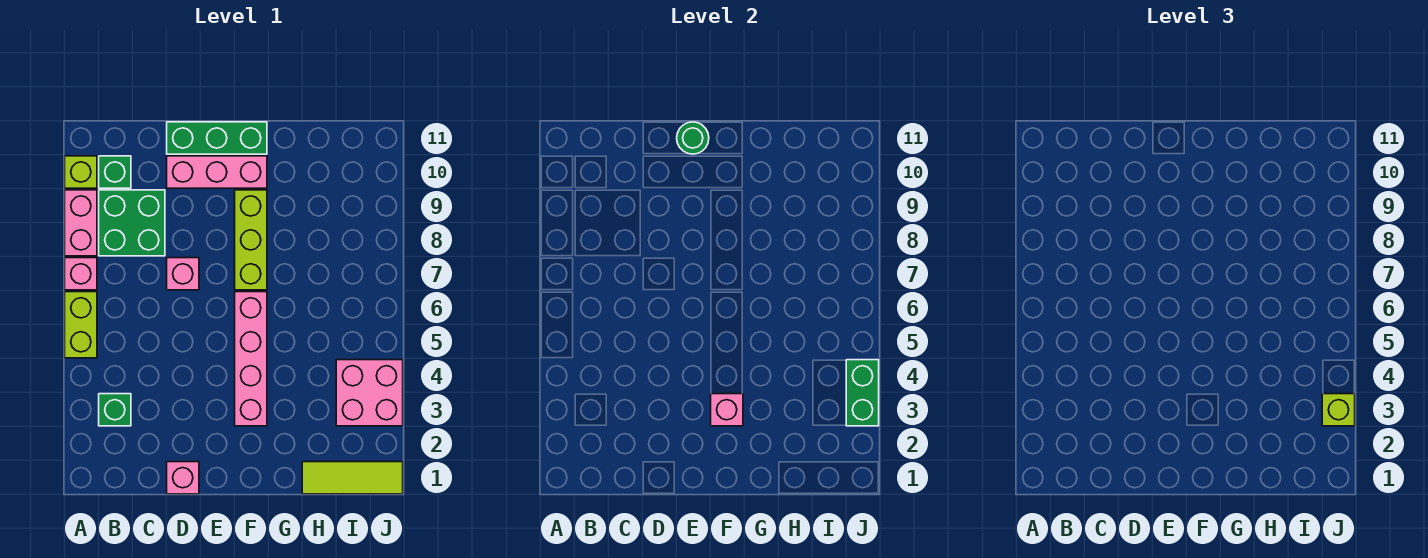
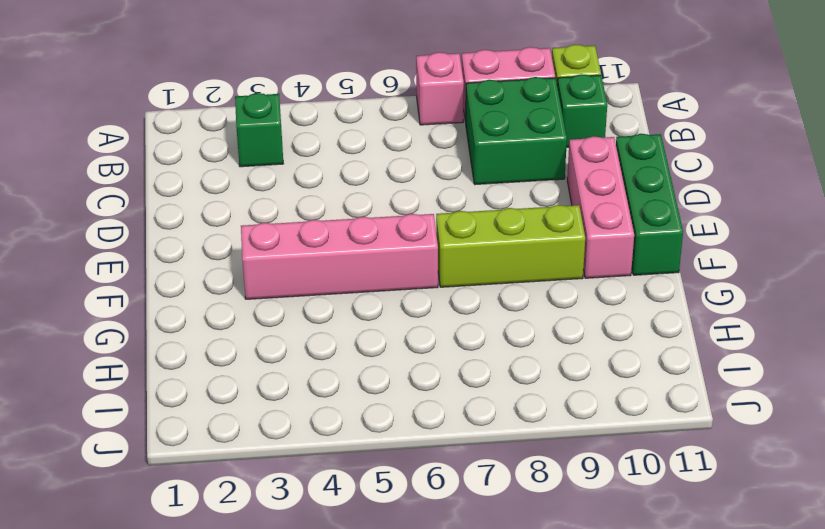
none -> lime 1x2 brick [65,292,97,358]
none -> pink 1x1 brick [167,462,199,494]
none -> pink 1x1 brick [167,258,199,290]

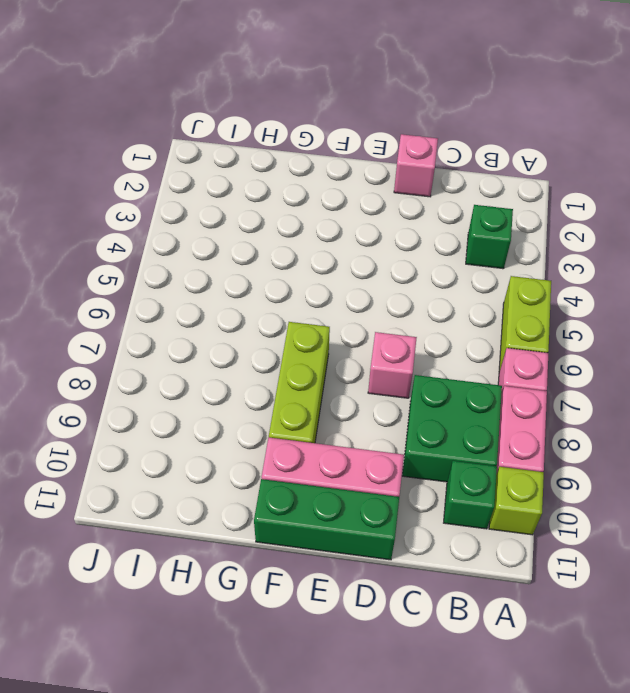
none -> pink 1x4 brick [235,292,267,426]
none -> lime 1x3 tile [302,462,403,494]
none -> pink 2x2 brick [336,360,403,426]

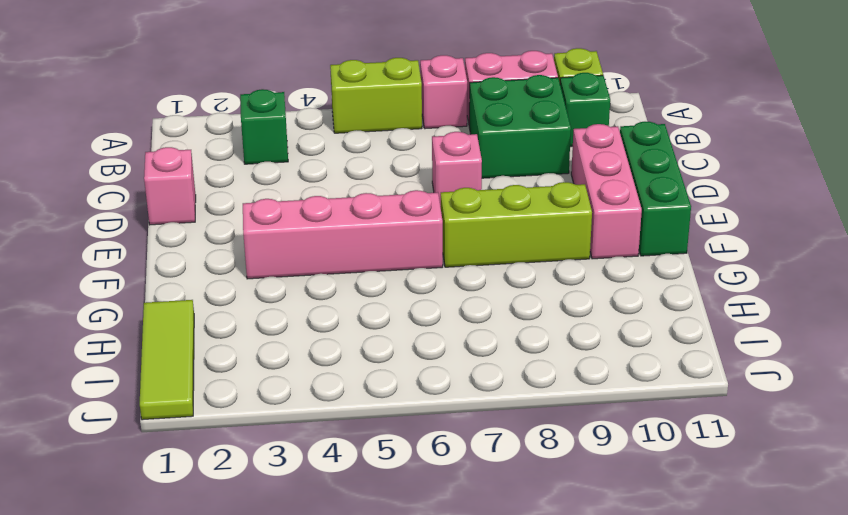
none -> pink 2x2 brick [336,360,403,426]
none -> green 1x1 round brick [677,122,709,154]
none -> pink 1x1 brick [711,394,743,426]

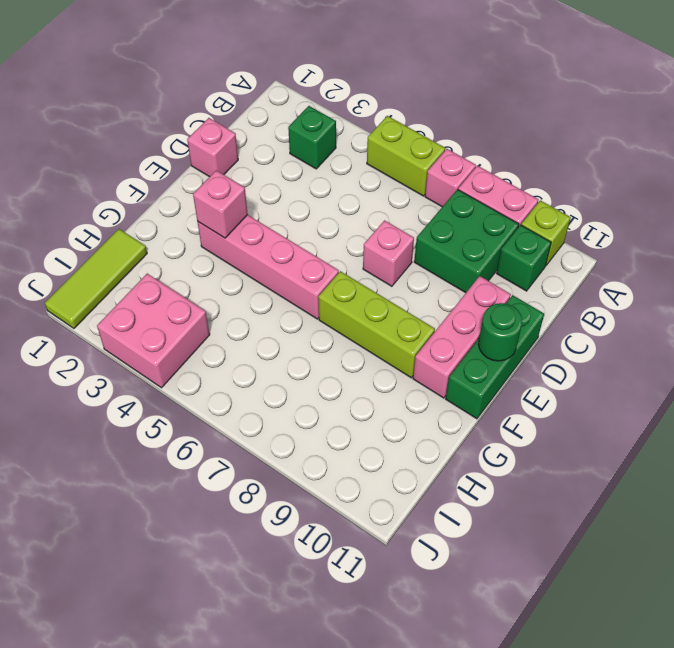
none -> green 1x2 brick [846,360,879,426]
none -> lime 1x1 brick [1322,394,1355,426]

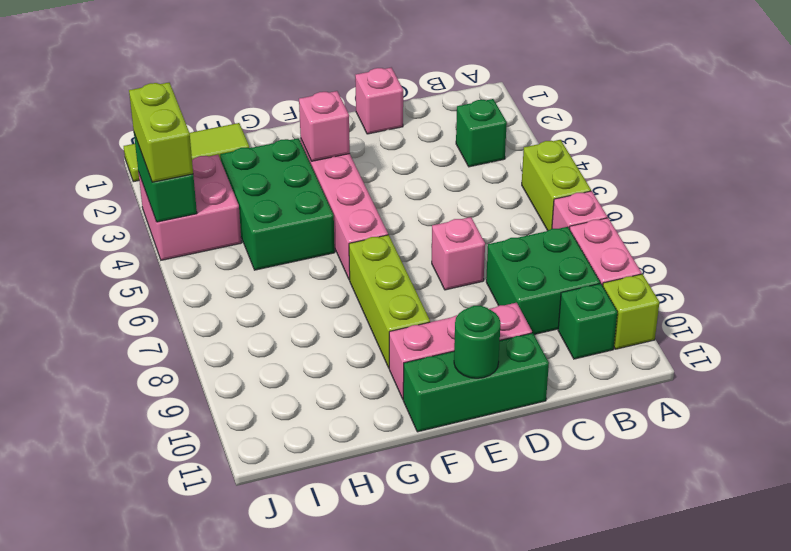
green 2x3 brick [220,138,335,270] -> none
lime 1x2 brick [129,83,193,182] -> lime 1x1 brick [1322,394,1355,426]

